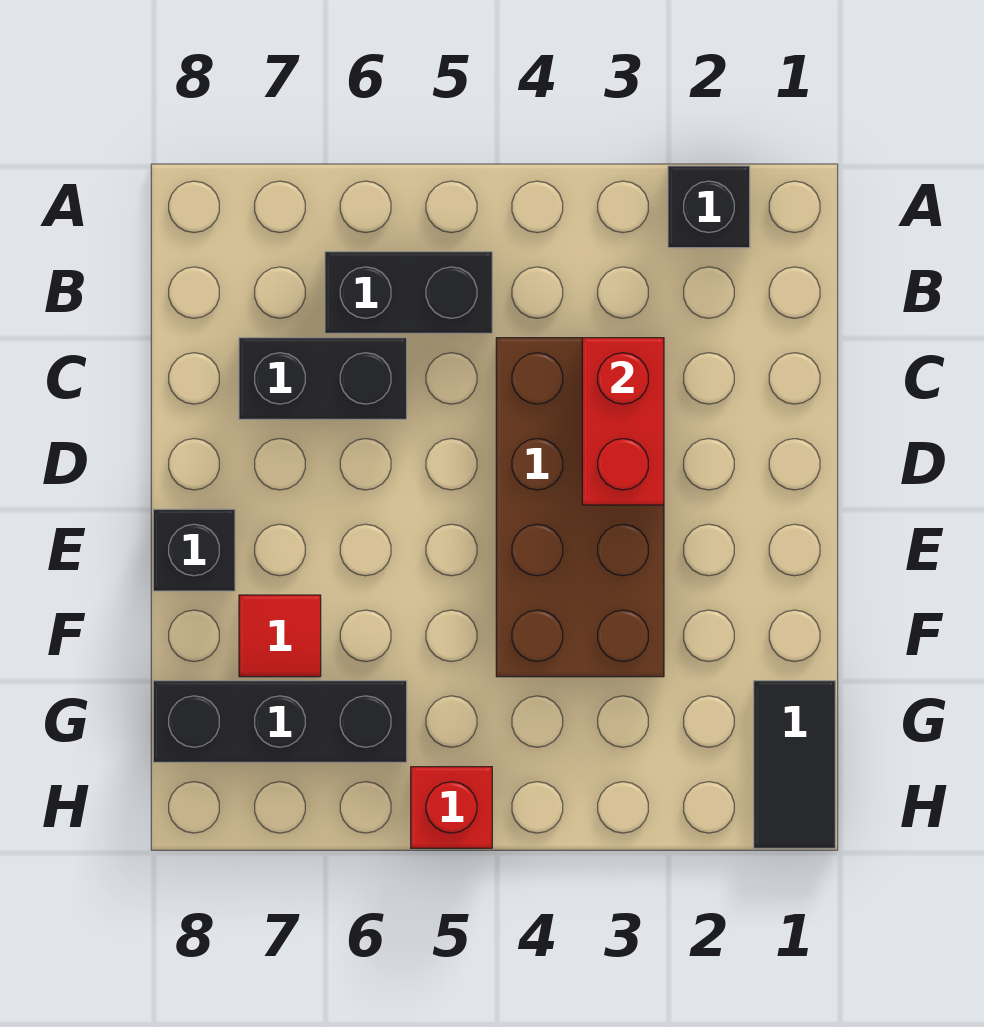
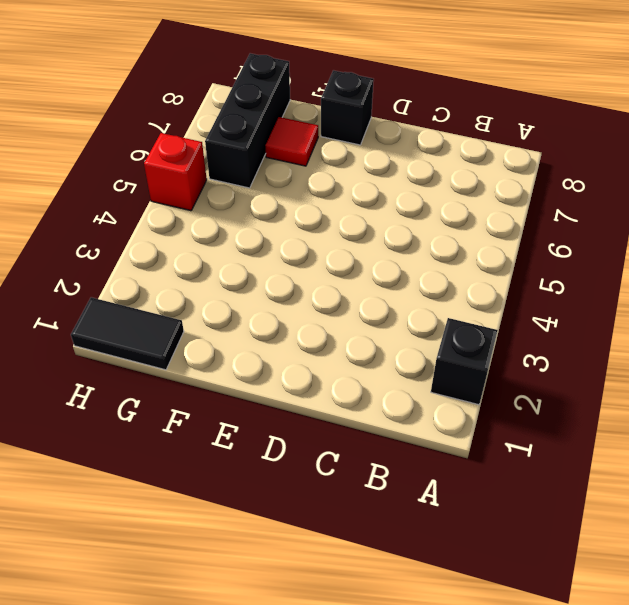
none -> black 1x2 brick [325,252,492,333]
none -> brown 2x4 brick [496,338,664,677]

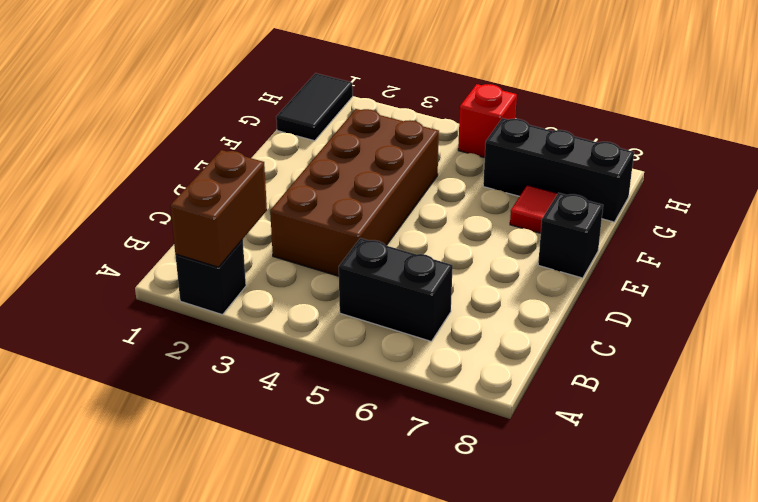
brown 1x2 brick [170,150,267,267] -> none
none -> black 1x2 brick [239,338,407,419]
none -> red 1x2 brick [582,338,664,505]

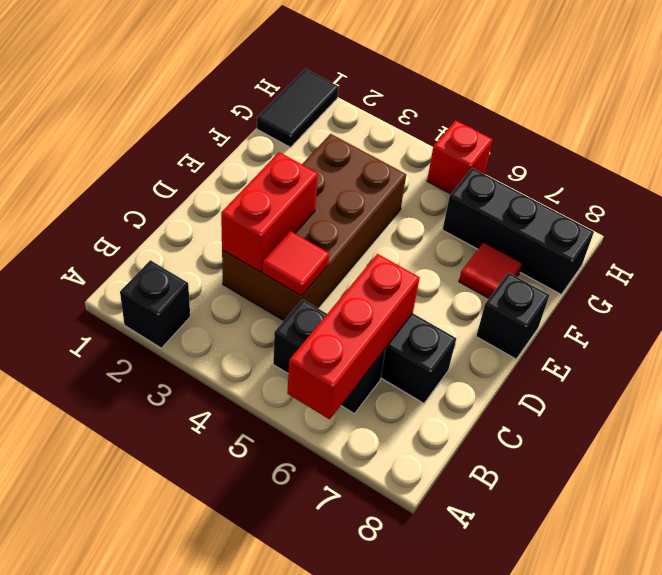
red 1x3 brick [287,254,420,419] -> none
red 1x1 tile [262,231,330,296] -> none

